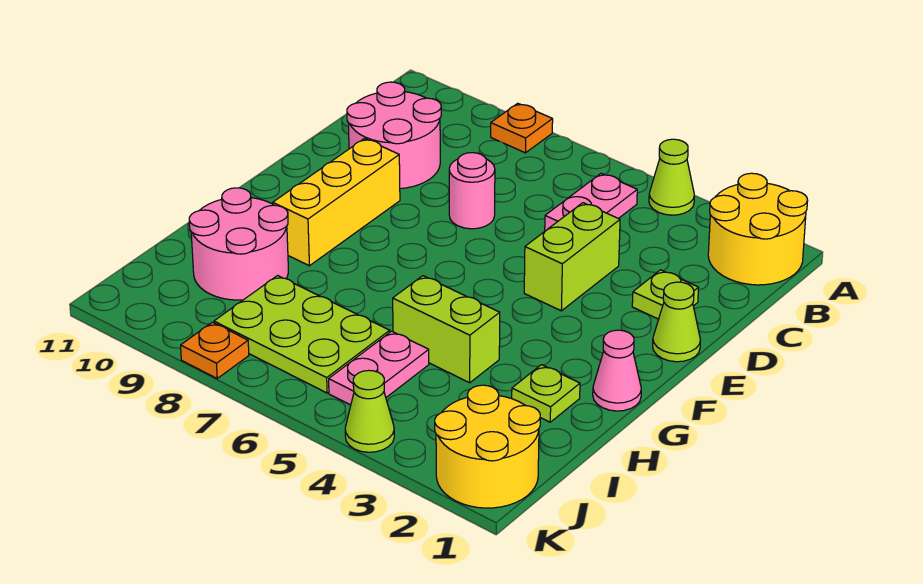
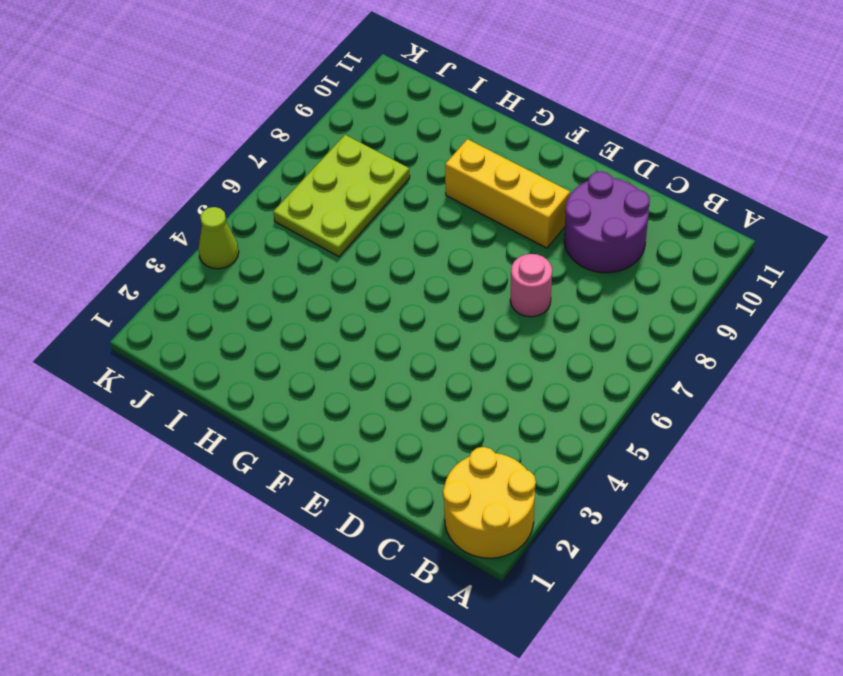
purple 2x2 round brick [564,171,650,273] -> pink 2x2 round brick [347,82,441,189]
none -> lime 1x1 cone [649,139,694,215]
none -> orange 1x1 plate [491,103,553,153]
none -> pink 1x2 plate [545,173,637,231]

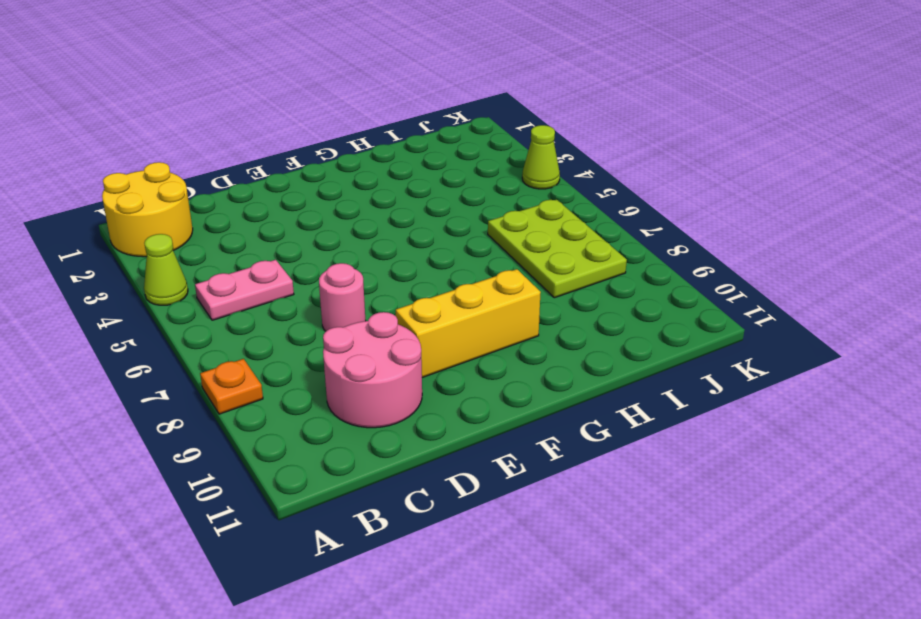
none -> lime 1x1 plate [632,270,698,319]
none -> lime 1x2 brick [524,203,620,311]
none -> lime 1x1 cone [653,282,700,362]

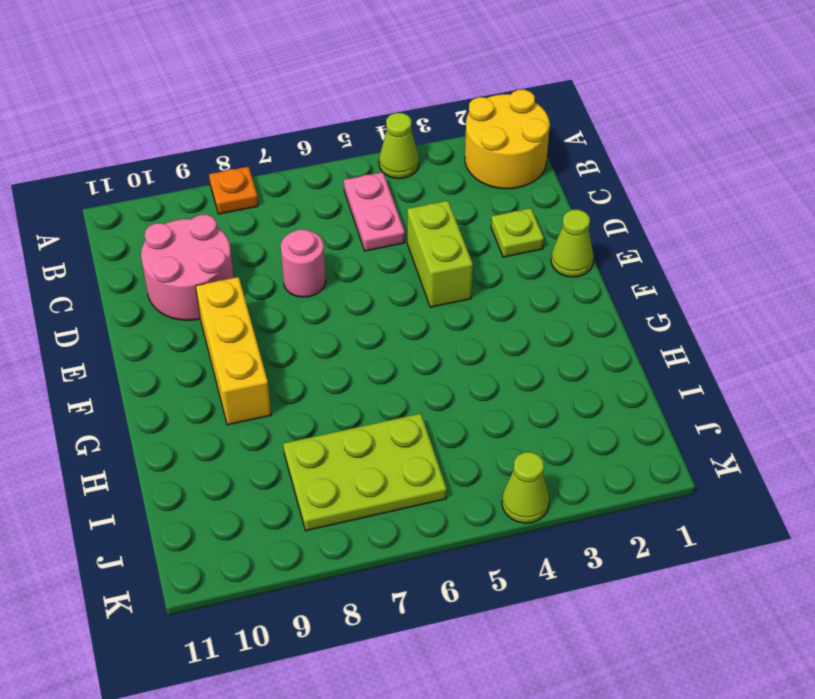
none -> pink 1x1 cone [593,330,641,411]
none -> lime 1x1 plate [512,365,580,422]
none -> lime 1x2 brick [393,276,500,383]

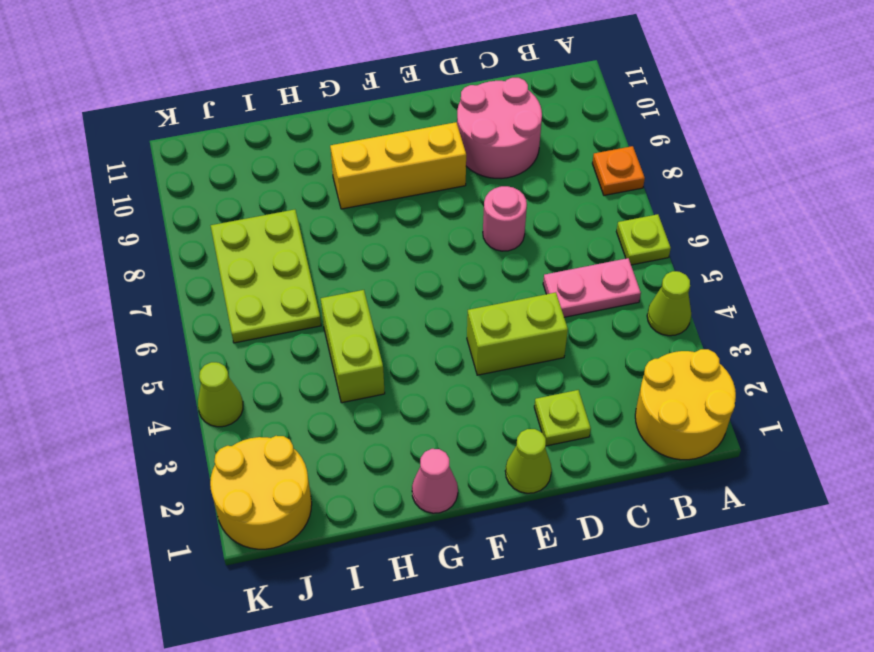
lime 1x1 plate [616,214,671,265] -> lime 1x1 plate moved to [512,365,580,422]
none -> pink 2x2 round brick [189,188,288,300]
none -> pink 1x2 plate [329,331,429,405]
none -> orange 1x1 plate [181,322,249,378]

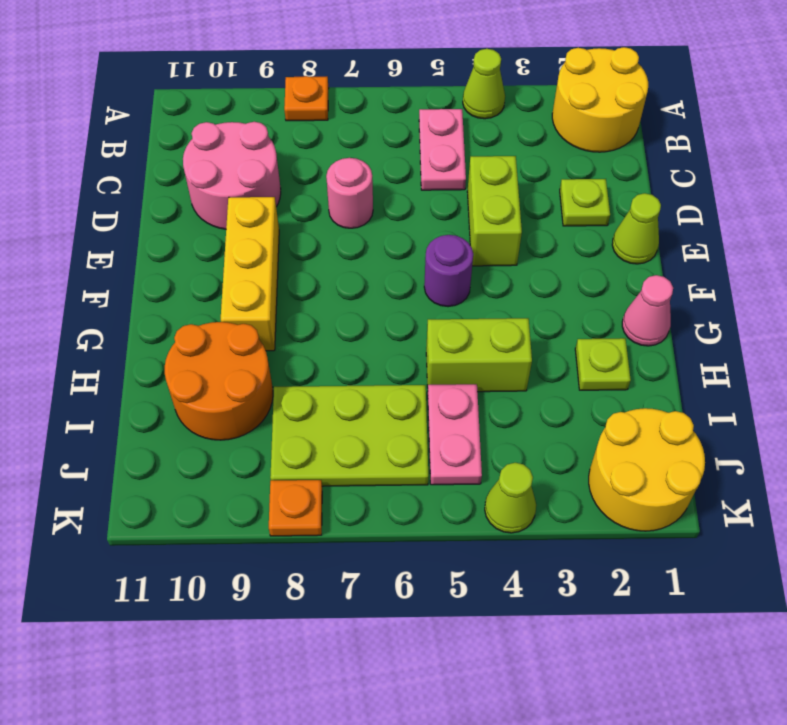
purple 1x1 round brick [424,235,473,307] -> none
orange 2x2 round brick [165,322,273,440] -> pink 2x2 round brick [189,188,288,300]

